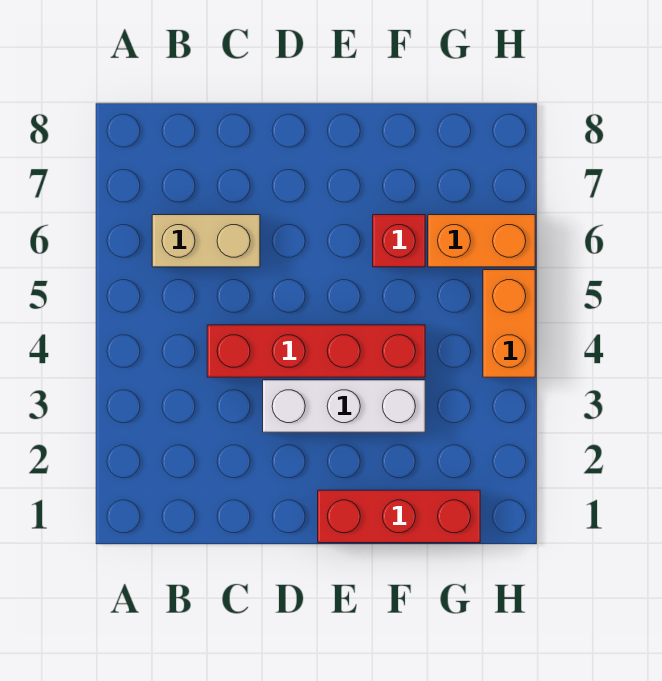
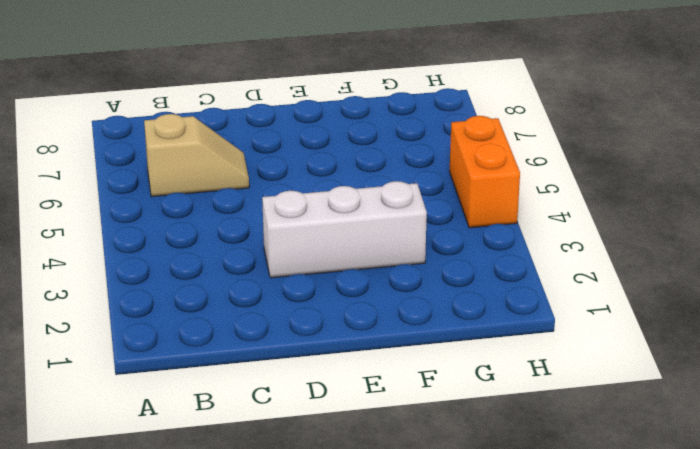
tan 1x2 slope [144,114,249,197] -> tan 1x2 brick [152,215,260,267]
none -> red 1x4 brick [207,325,425,377]
none -> red 1x3 brick [318,490,480,543]

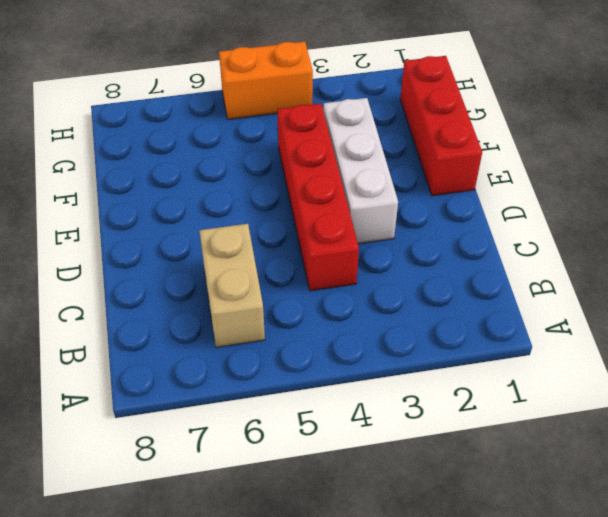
none -> red 1x1 brick [373,215,425,267]
none -> orange 1x2 brick [428,215,535,267]

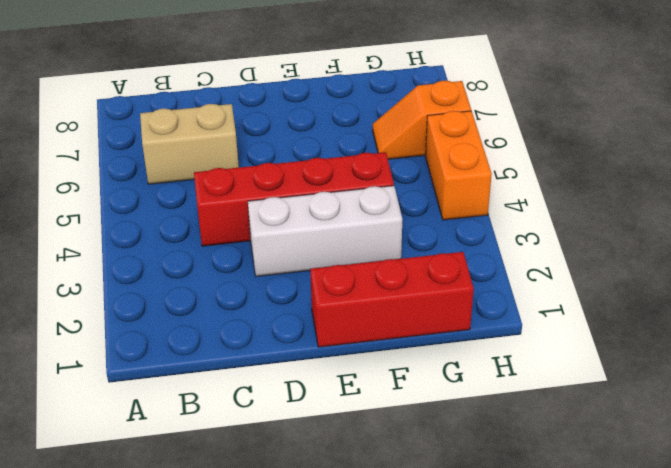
orange 1x2 slope [373,81,471,159] -> orange 1x2 brick [428,215,535,267]
none -> red 1x1 brick [373,215,425,267]

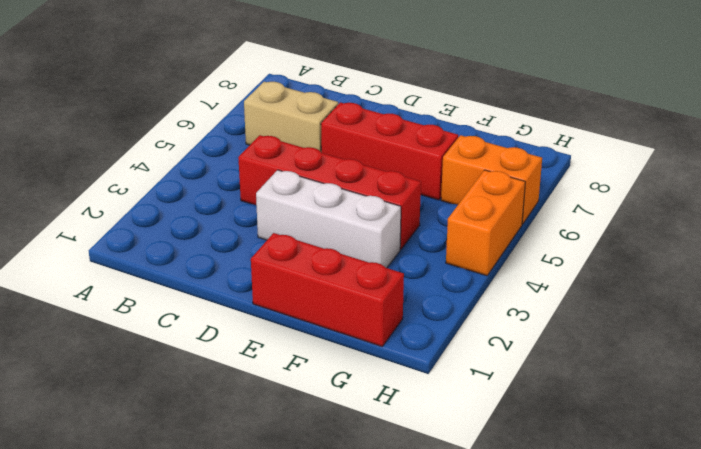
red 1x3 brick [321,102,458,200] -> red 1x1 brick [373,215,425,267]

